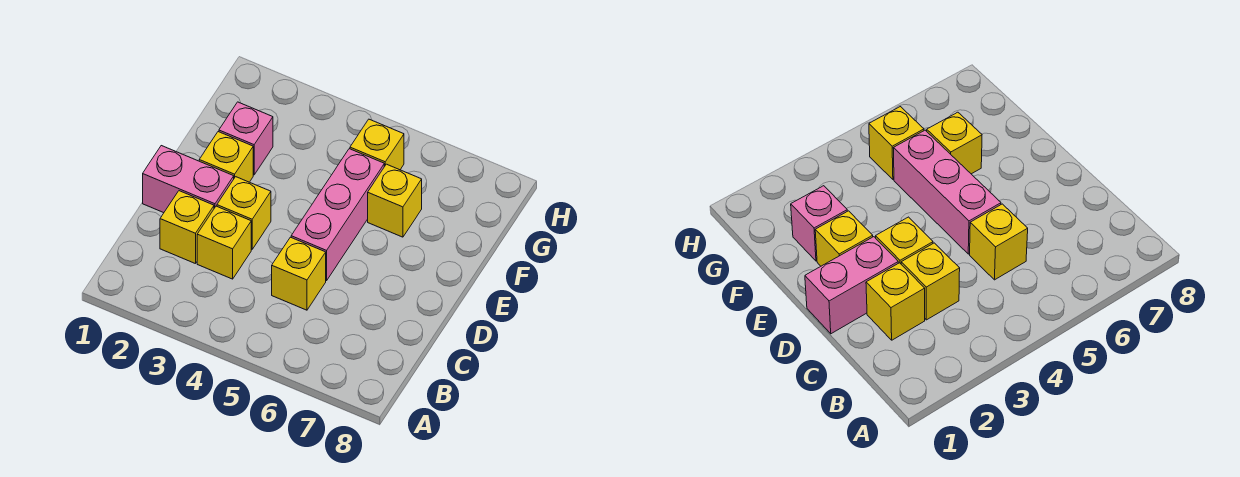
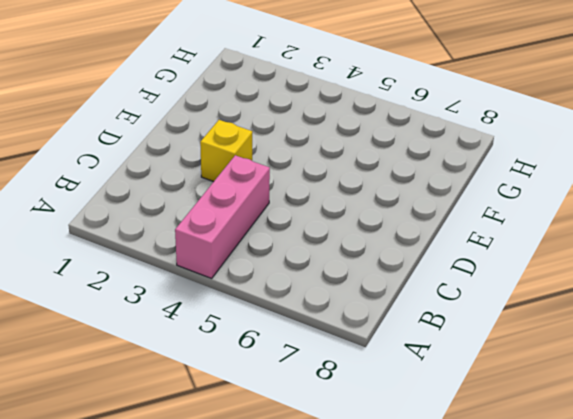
pink 1x3 brick [175,155,270,278] -> pink 1x3 brick moved to [291,149,384,281]
none -> yellow 1x1 brick [160,191,214,264]
none -> yellow 1x1 brick [197,206,251,279]

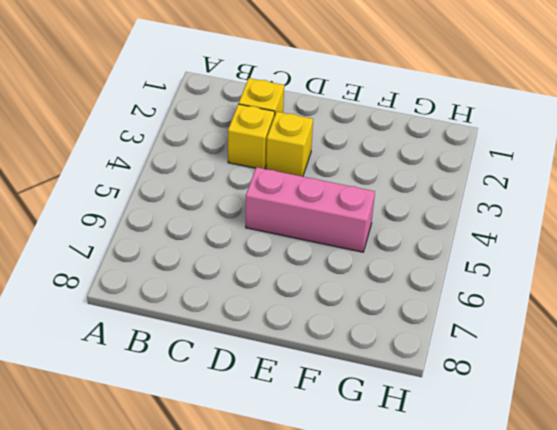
none -> yellow 1x1 brick [272,237,326,310]
none -> pink 1x2 brick [143,146,234,213]

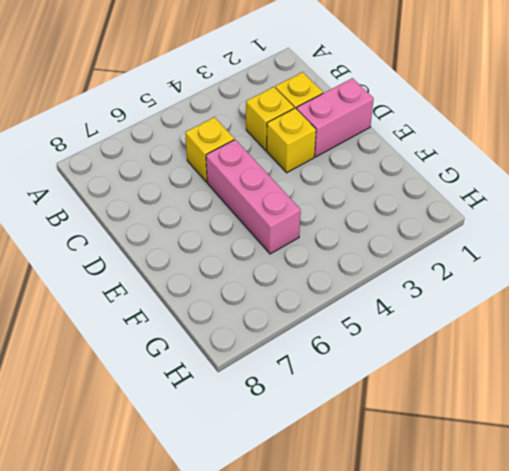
none -> yellow 1x1 brick [199,132,253,182]
none -> pink 1x1 brick [219,102,273,175]

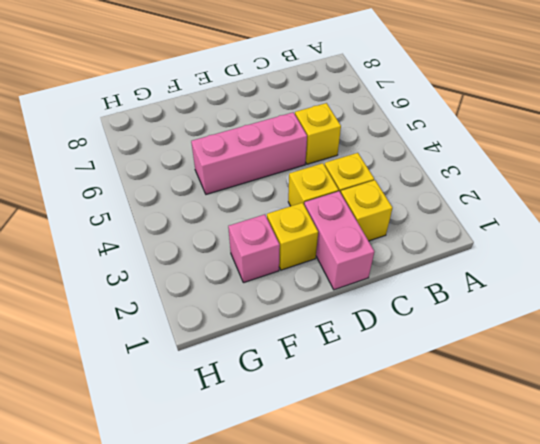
none -> yellow 1x1 brick [368,164,422,237]
none -> yellow 1x1 brick [350,119,404,170]

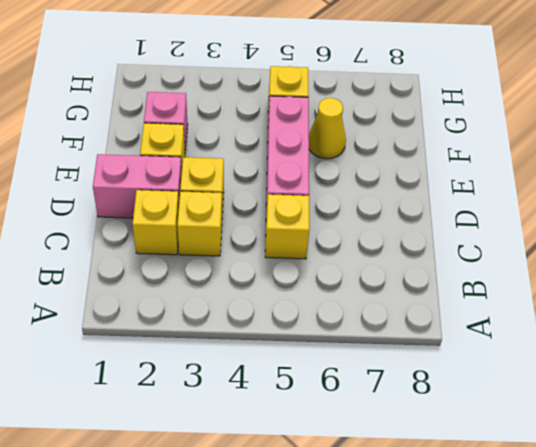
yellow 1x1 cone [309,98,346,159] -> yellow 1x1 brick [368,164,422,237]

